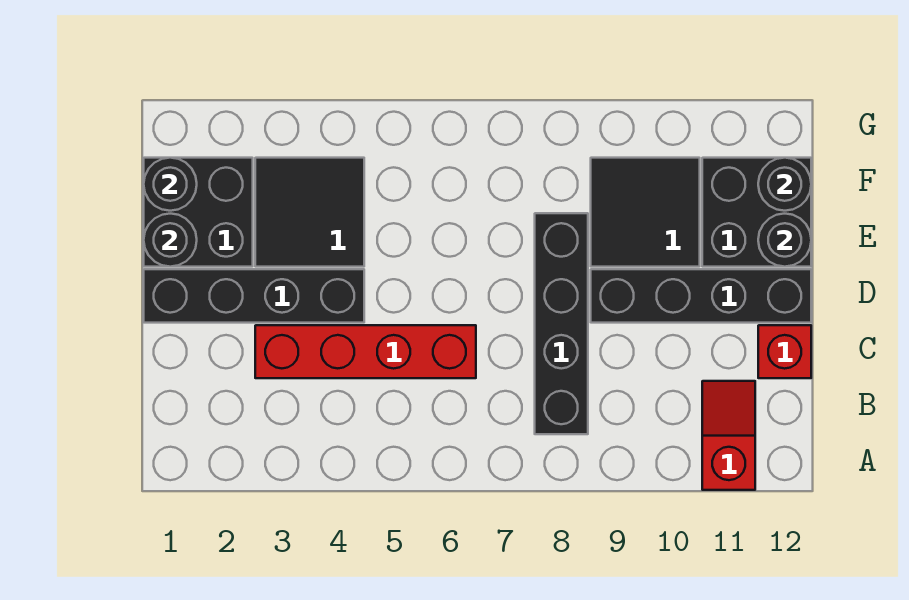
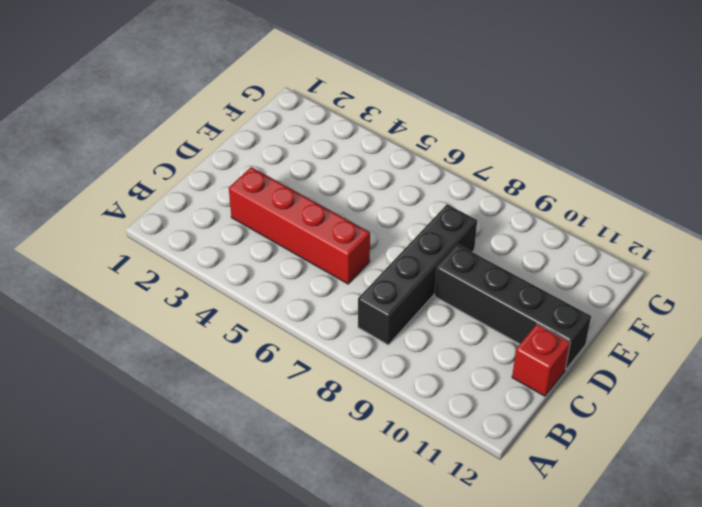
none -> red 1x2 slope [702,381,755,490]
none -> black 1x4 brick [144,269,364,323]
none -> black 2x2 brick [144,158,253,267]

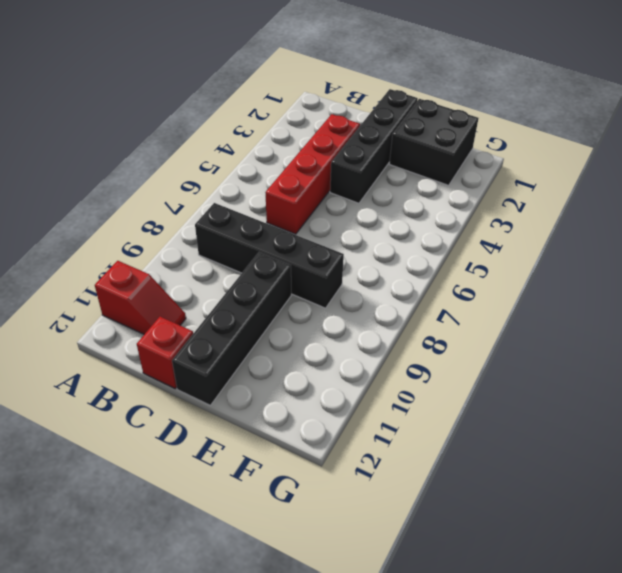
none -> black 2x2 tile [255,158,364,267]
none -> black 2x2 tile [591,158,700,267]
none -> black 2x2 brick [702,158,811,267]

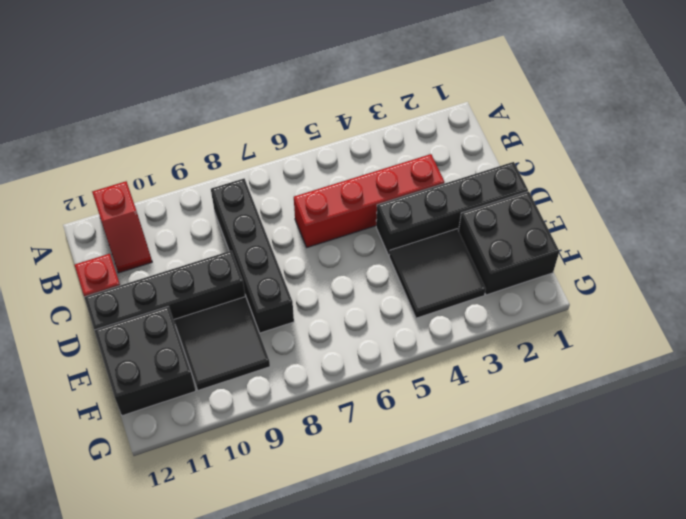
none -> black 1x1 round brick [144,214,197,267]
none -> black 1x1 round brick [758,214,811,267]
none -> black 1x1 round brick [144,158,197,211]

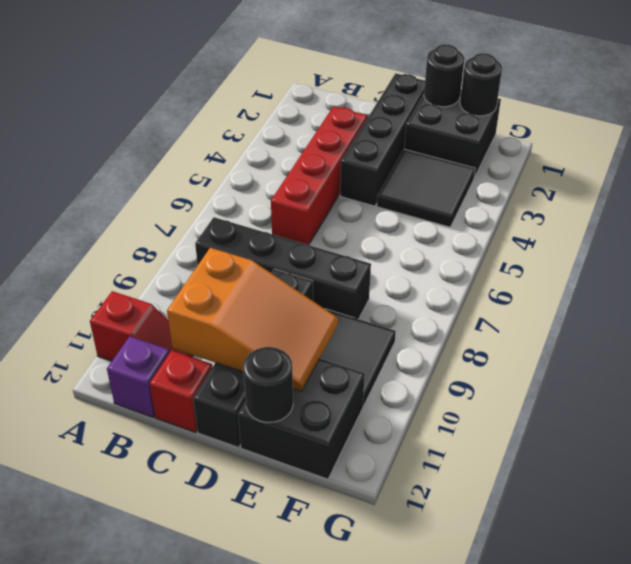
purple 1x1 brick [107,336,170,417] -> none
orange 2x3 slope [167,248,338,391] -> none
none -> black 1x1 round brick [758,158,811,211]

